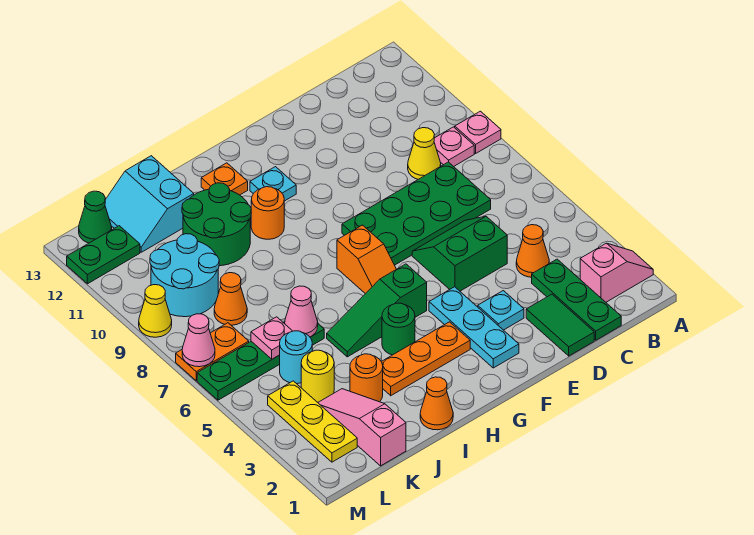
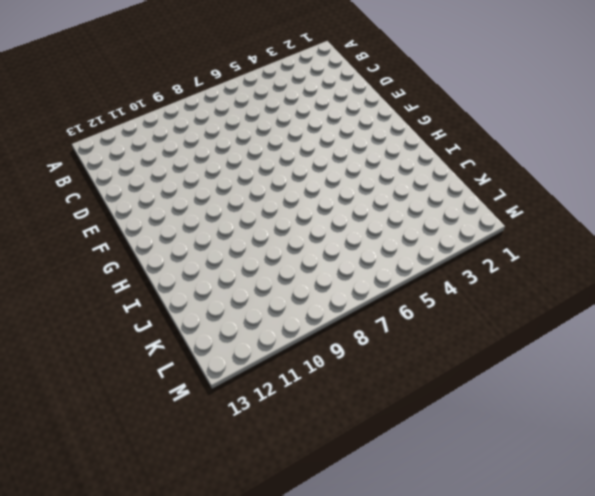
none -> pink 1x2 slope [580,243,653,302]
none -> pink 1x1 plate [455,111,501,154]
none -> pink 1x1 plate [434,127,474,167]
none -> green 1x3 plate [532,259,621,340]

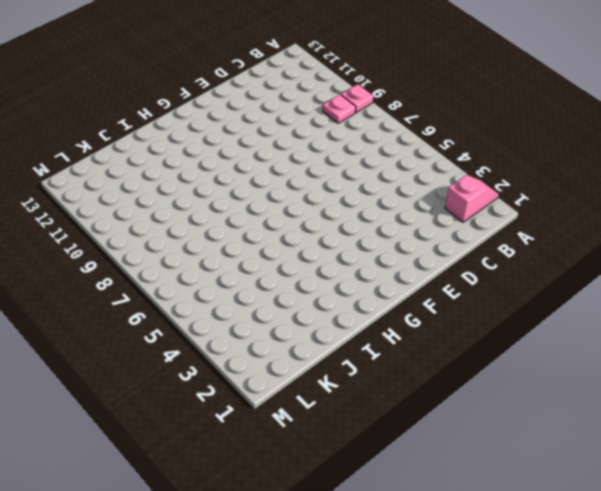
none -> green 1x3 plate [532,259,621,340]
none -> orange 1x1 cone [516,225,549,277]
none -> green 2x4 plate [342,162,491,265]
none -> yellow 1x1 cone [408,128,441,179]

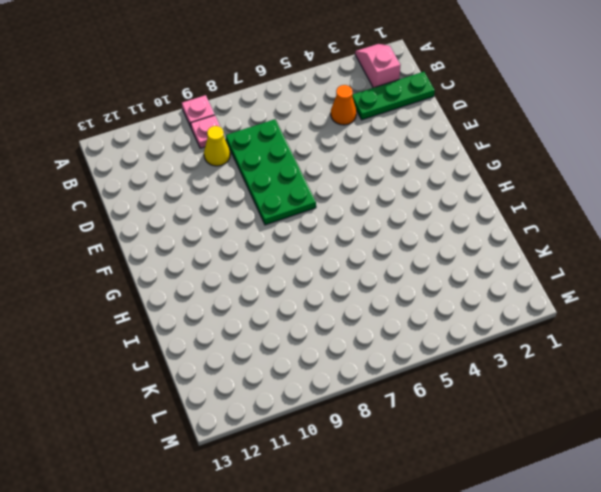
none -> green 1x2 tile [526,294,594,356]
none -> green 2x2 slope [412,216,507,291]
none -> cyan 1x1 plate [478,291,524,330]
none -> cyan 1x3 plate [429,287,519,368]

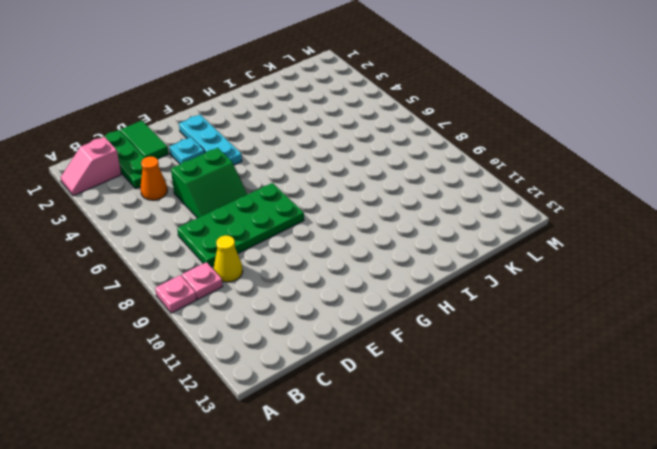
none -> orange 1x3 plate [381,322,470,396]
none -> green 1x3 slope [327,264,427,357]
none -> orange 1x2 slope [337,225,396,294]
none -> cyan 1x1 plate [250,167,296,201]

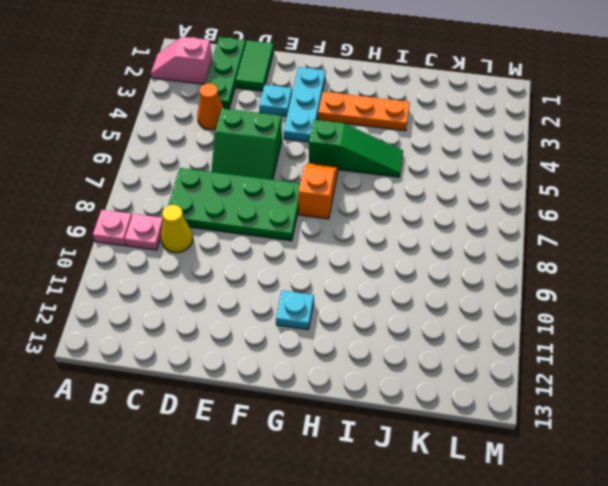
none -> green 1x1 round brick [382,303,415,355]
none -> orange 1x1 round brick [251,187,284,239]
none -> orange 1x1 plate [201,163,248,195]
none -> orange 1x1 cone [420,377,453,430]

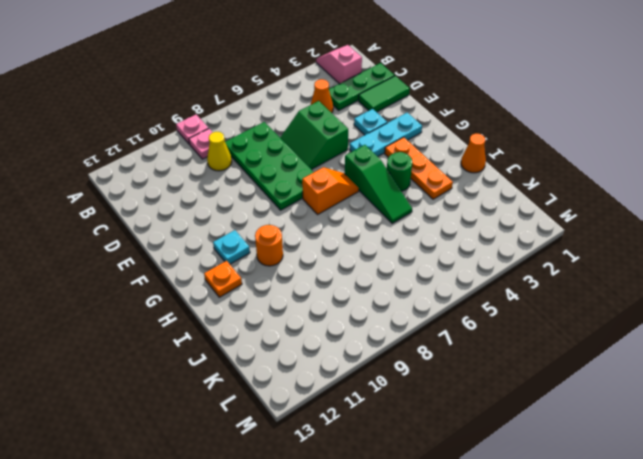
none -> green 2x2 round brick [182,183,251,266]
none -> orange 1x1 round brick [350,354,383,402]
none -> green 1x4 plate [197,322,324,400]
none -> cyan 2x2 slope [105,156,194,252]

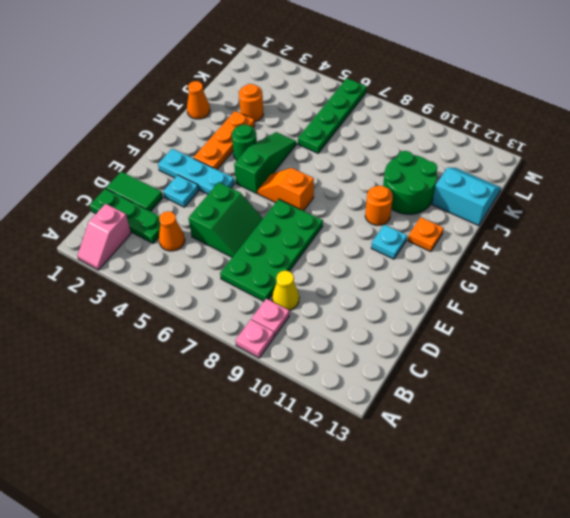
none -> pink 1x3 slope [318,389,406,466]
none -> yellow 1x1 round brick [301,350,334,402]
none -> cyan 1x1 round brick [280,331,312,384]
none -> orange 1x1 cone [214,273,247,325]

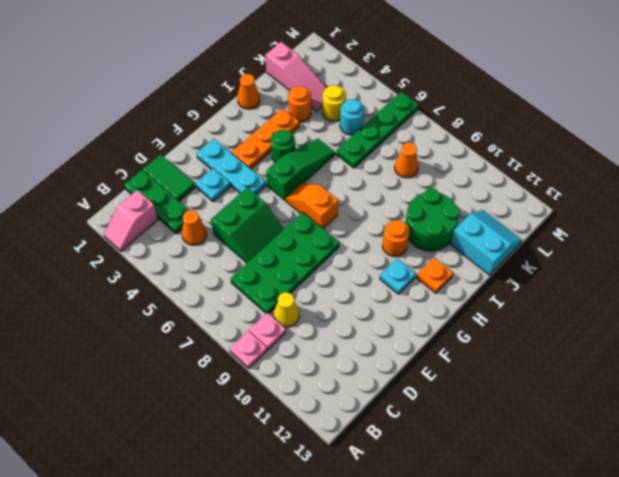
none -> cyan 2x2 round brick [150,234,219,317]
none -> yellow 1x3 plate [268,381,357,462]
none -> orange 1x2 plate [176,323,249,381]
none -> green 1x2 plate [67,226,140,284]

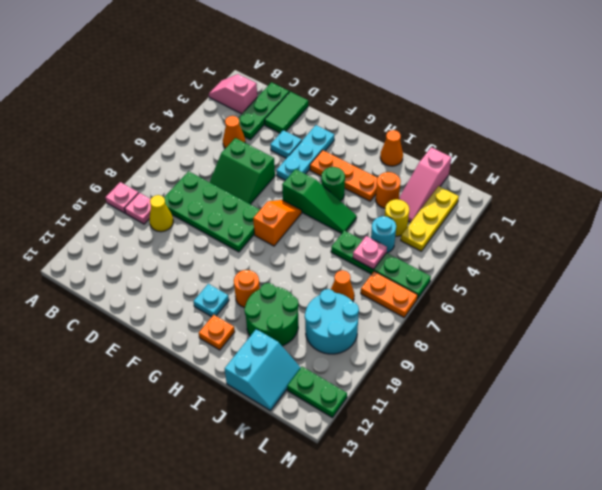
none -> green 1x1 cone [79,191,112,243]
none -> yellow 1x1 cone [139,285,172,337]
none -> pink 1x1 cone [285,286,318,337]
none -> pink 1x1 cone [182,314,215,367]

